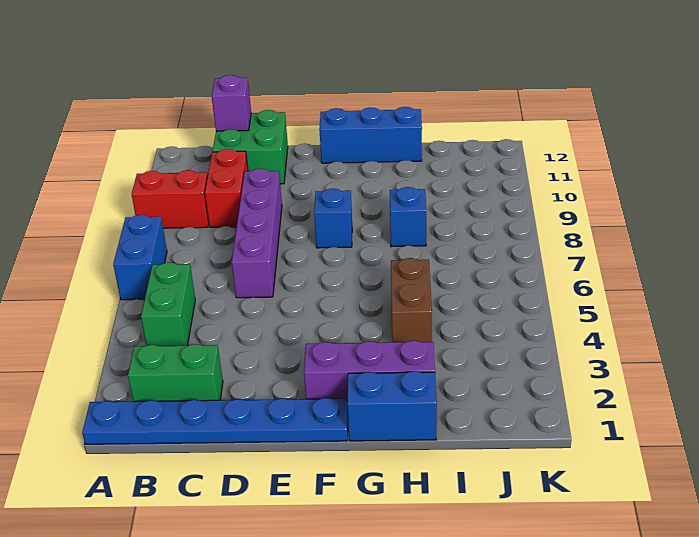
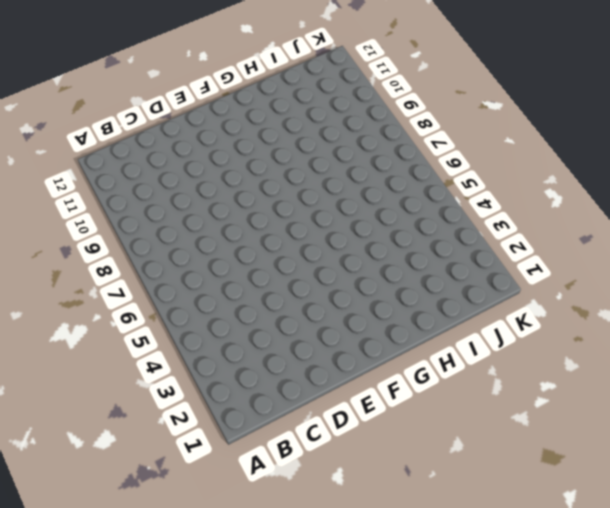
none -> blue 1x6 plate [82,398,348,444]
none -> blue 1x2 brick [113,215,167,300]
none -> red 1x2 brick [132,170,209,228]

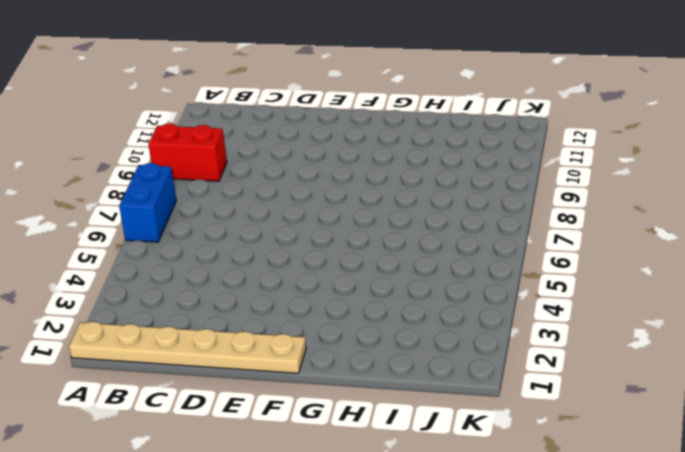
tan 1x6 plate [69,322,306,373] -> blue 1x6 plate [82,398,348,444]
none -> green 1x2 brick [128,344,223,402]
none -> green 1x2 brick [141,262,195,346]
none -> red 1x2 brick [205,149,248,227]

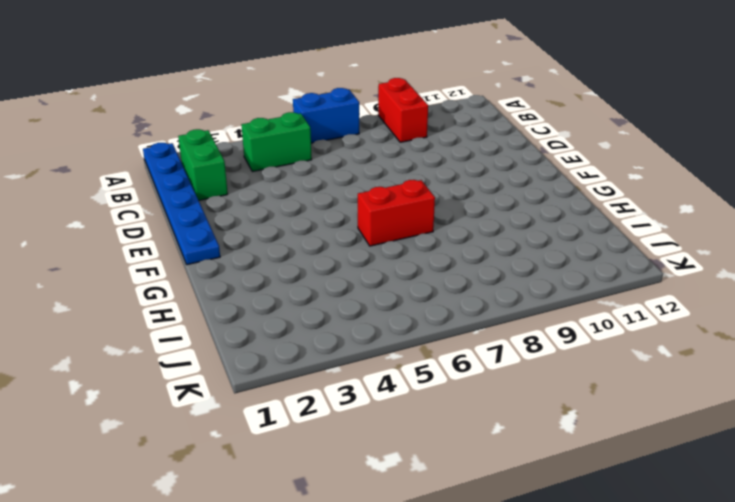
red 1x2 brick [358,180,435,246] -> red 1x2 brick moved to [205,149,248,227]
none -> green 2x2 brick [213,110,288,184]
none -> purple 1x4 brick [232,169,282,298]
none -> purple 1x3 brick [304,341,435,401]

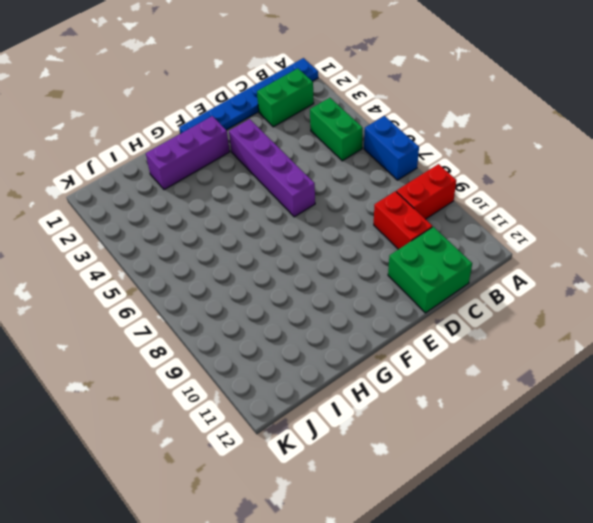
purple 1x4 brick [229,119,315,217] -> purple 1x4 brick moved to [232,169,282,298]
none -> blue 1x1 brick [314,189,352,248]
none -> blue 1x3 brick [319,107,422,163]
none -> blue 1x2 brick [347,371,437,441]

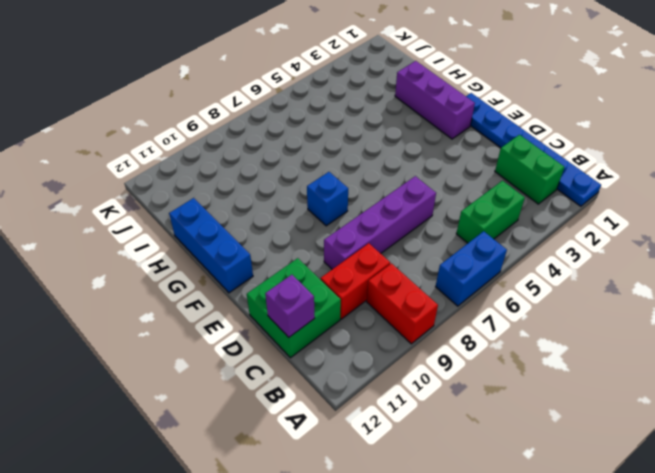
none -> blue 1x2 brick [347,371,437,441]
none -> brown 1x2 brick [391,258,432,342]
none -> blue 1x1 brick [390,187,426,247]

